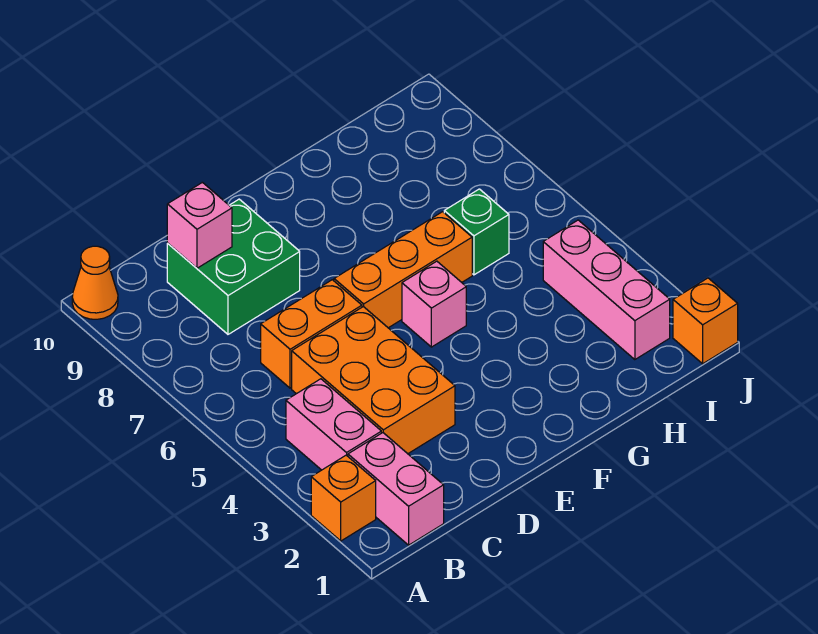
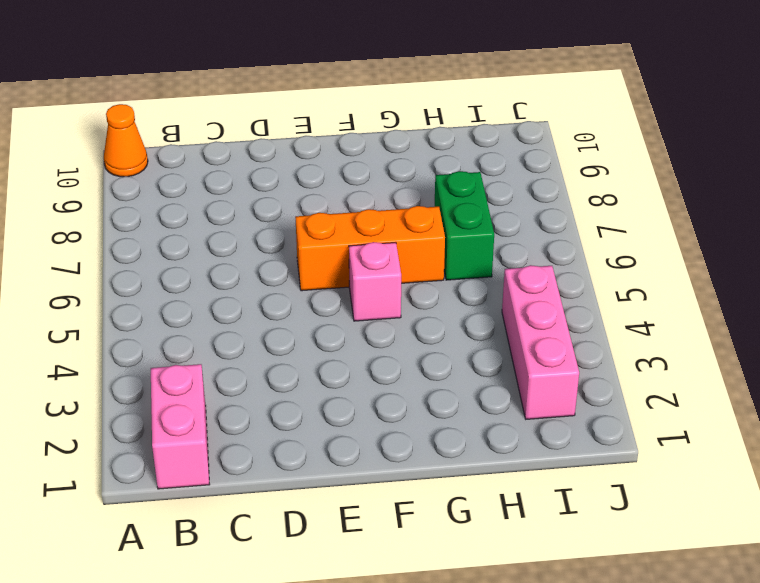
green 1x2 brick [435,171,494,280] -> green 1x1 brick [444,189,509,275]
none -> orange 1x1 brick [311,455,376,541]
none -> pink 1x2 brick [286,379,381,470]
none -> orange 2x3 brick [292,307,455,454]

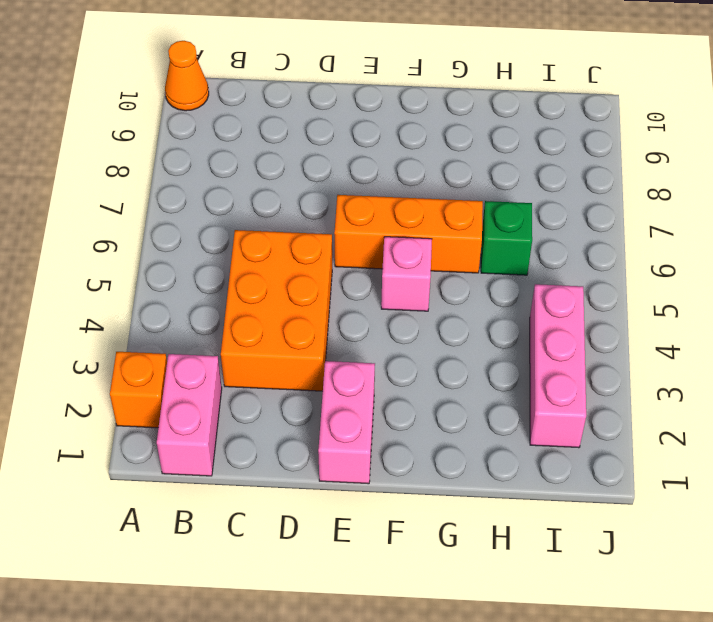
pink 1x2 brick [318,361,375,484] -> pink 1x2 brick moved to [286,379,381,470]
none -> orange 1x2 brick [261,280,362,388]
none -> green 2x2 brick [167,199,300,334]
none -> orange 1x1 brick [673,278,738,364]

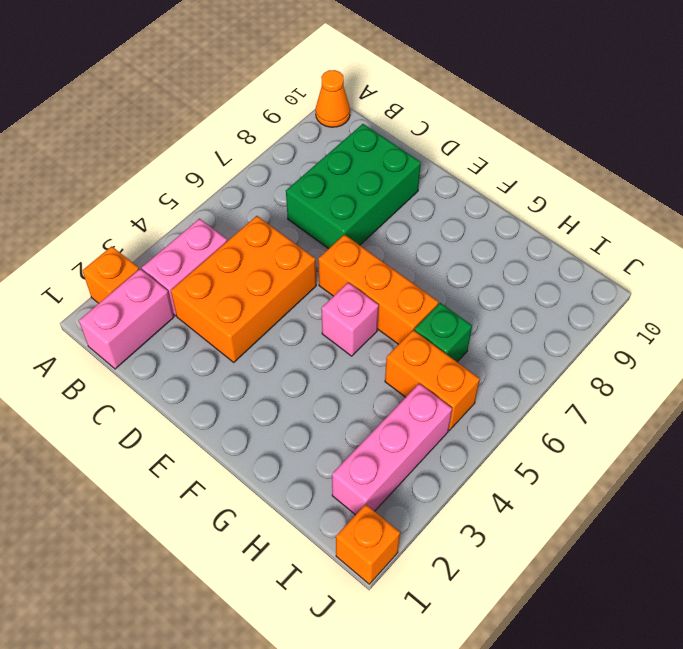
green 2x3 brick [286,124,421,249] -> green 2x2 brick [167,199,300,334]
orange 1x2 brick [385,330,480,430] -> orange 1x2 brick moved to [261,280,362,388]
none -> pink 1x1 brick [167,182,232,268]

